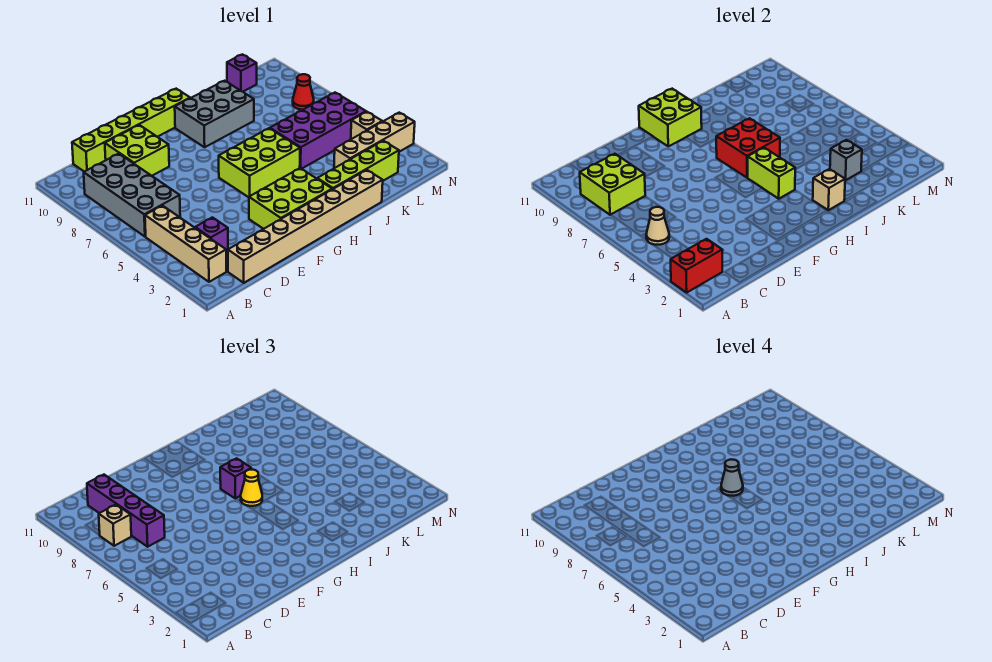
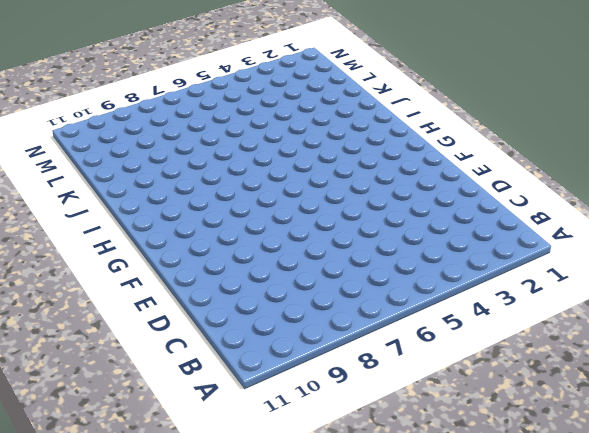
none -> tan 1x4 brick [145,206,226,282]
none -> grey 2x4 brick [84,154,180,237]
none -> tan 1x8 brick [228,170,383,283]

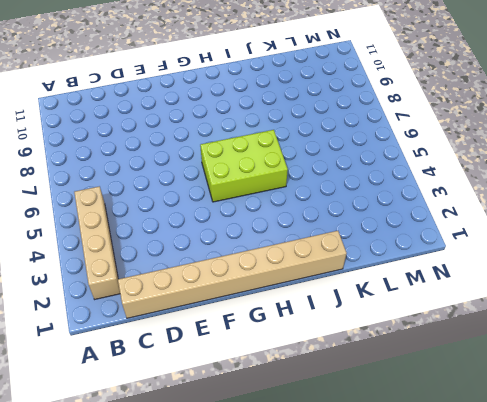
none -> grey 2x4 brick [84,154,180,237]
none -> purple 1x1 brick [195,217,228,251]
none -> lime 1x6 brick [72,89,190,172]

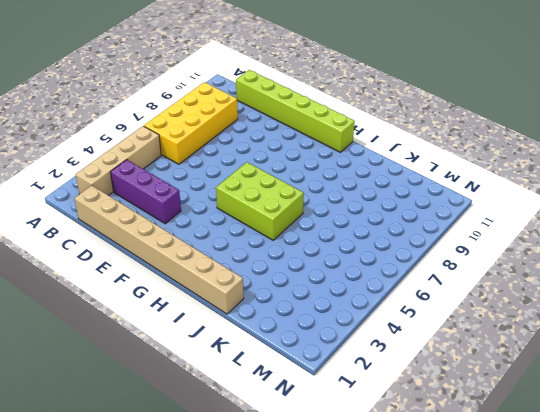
yellow 2x4 brick [144,82,238,164] -> grey 2x4 brick [84,154,180,237]
purple 1x3 brick [110,160,181,224] -> purple 1x1 brick [195,217,228,251]
none -> lime 2x2 brick [105,125,169,176]
none -> lime 2x3 brick [249,168,332,229]
none -> grey 2x3 brick [175,81,254,147]

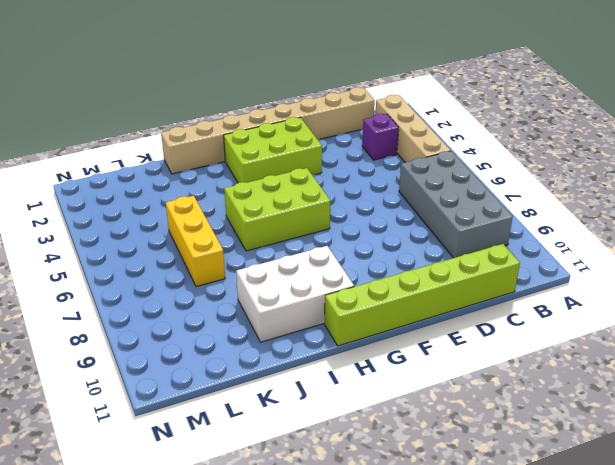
white 2x3 brick [236,246,354,342] -> grey 2x3 brick [175,81,254,147]
yellow 1x3 brick [166,196,225,287] -> purple 2x4 brick [270,93,366,169]
none -> lime 2x2 brick [105,125,169,176]
none -> lime 1x4 brick [317,141,399,189]
none -> tan 1x4 brick [334,113,415,168]

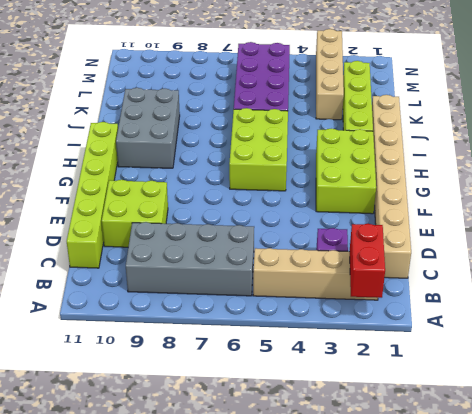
none -> purple 1x1 brick [227,54,257,92]
none -> tan 1x1 brick [351,112,382,139]
none -> red 1x1 cone [293,74,314,110]

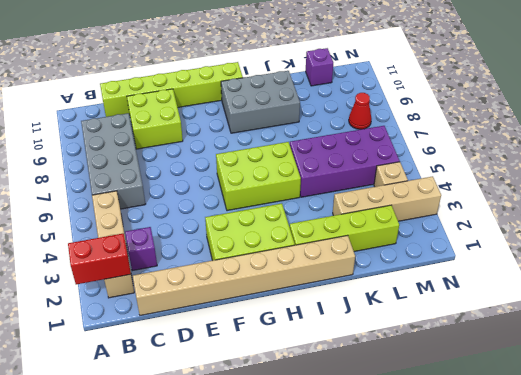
none -> tan 1x1 cone [646,207,669,245]
none -> lime 2x2 brick [580,154,645,215]
none -> lime 2x2 brick [639,89,702,146]

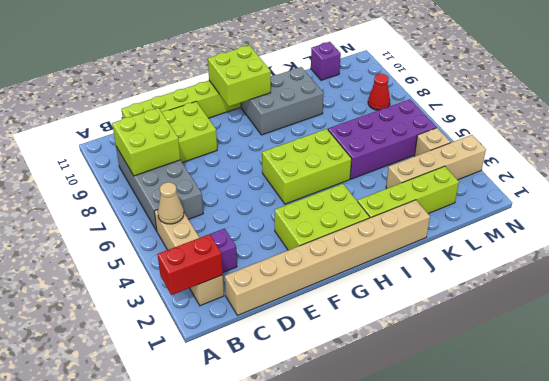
none -> lime 1x2 brick [748,148,795,199]
none -> red 2x2 brick [716,118,780,178]
none -> tan 1x1 brick [813,169,845,210]

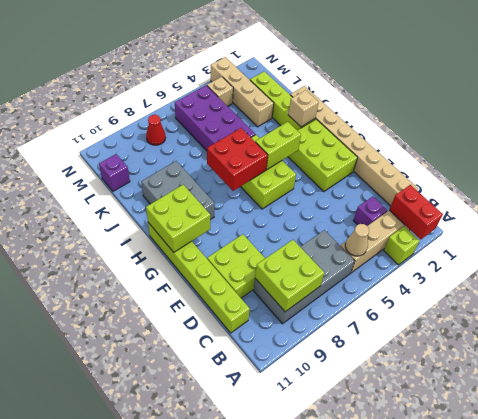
lime 1x1 brick [384,226,420,265] -> none
none -> grey 1x1 brick [830,140,862,180]
none -> tan 1x1 brick [99,505,131,546]
none -> purple 1x4 brick [87,475,165,547]

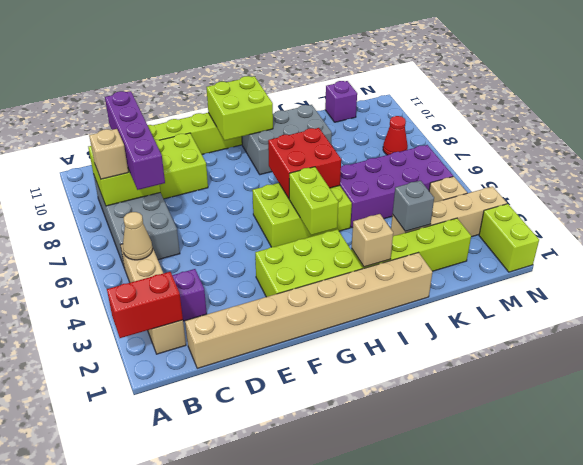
lime 1x2 brick [479,204,539,272] -> none
none -> yellow 1x1 cone [241,470,262,506]
none -> purple 1x1 brick [220,458,251,499]
none -> grey 1x1 cone [721,459,743,496]

